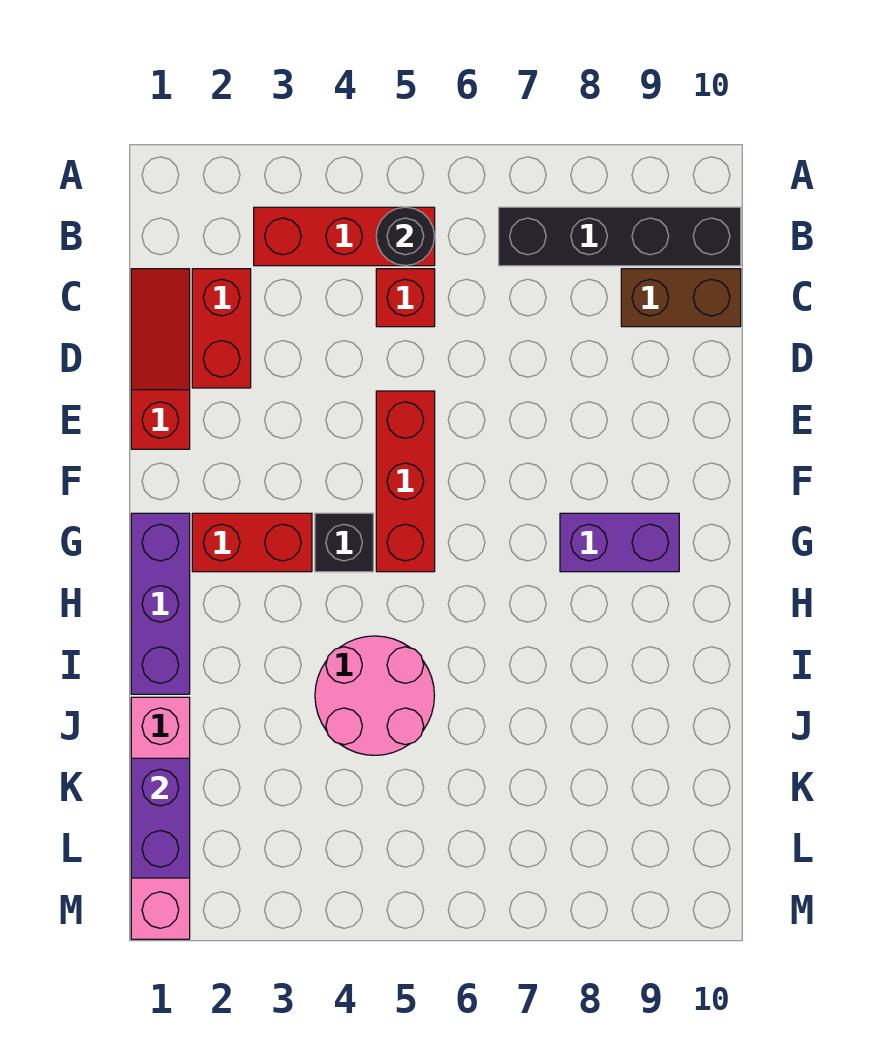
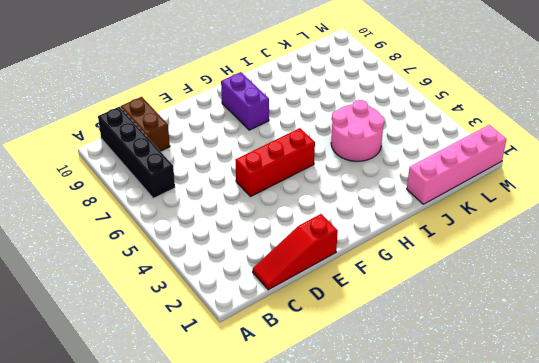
none -> red 1x3 brick [254,207,435,266]
none -> red 1x2 brick [192,269,251,388]
none -> red 1x1 brick [376,269,435,327]

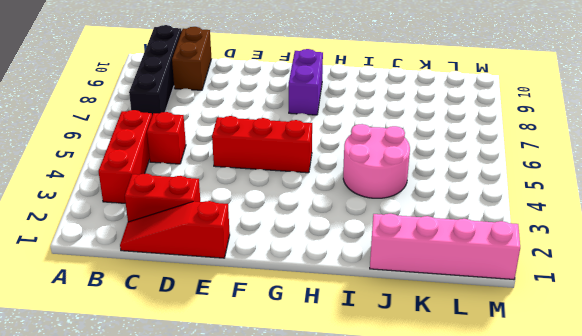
none -> purple 1x3 brick [131,513,190,694]
none -> red 1x2 brick [192,513,312,572]
none -> black 1x1 brick [315,513,373,572]

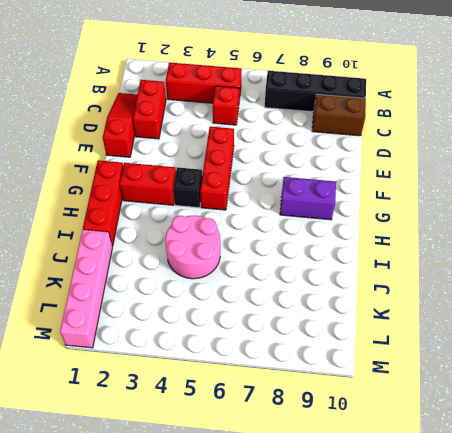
red 1x3 brick [83,160,123,246] -> purple 1x3 brick [131,513,190,694]
none -> black 1x1 round brick [376,207,435,266]
none -> purple 1x2 brick [131,758,190,878]

